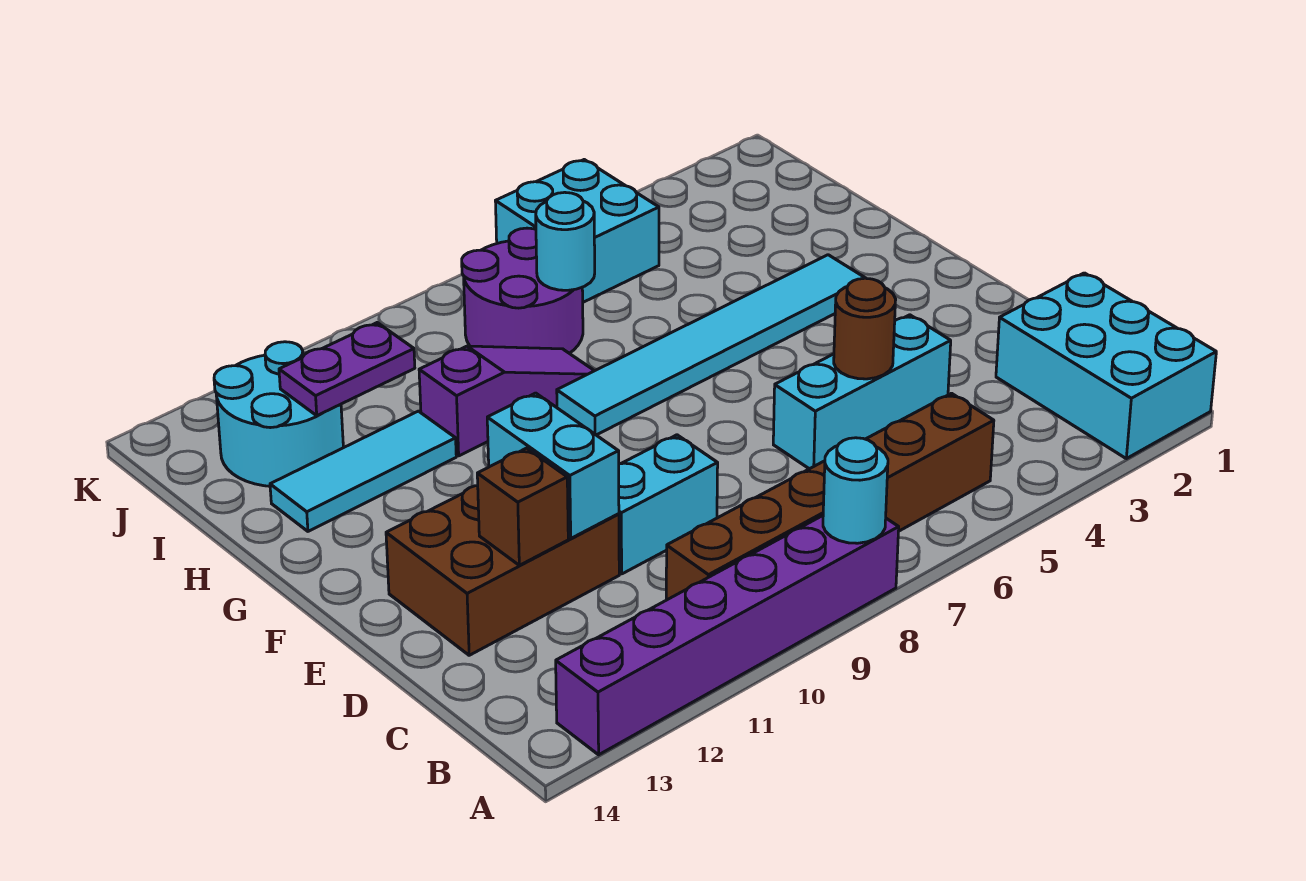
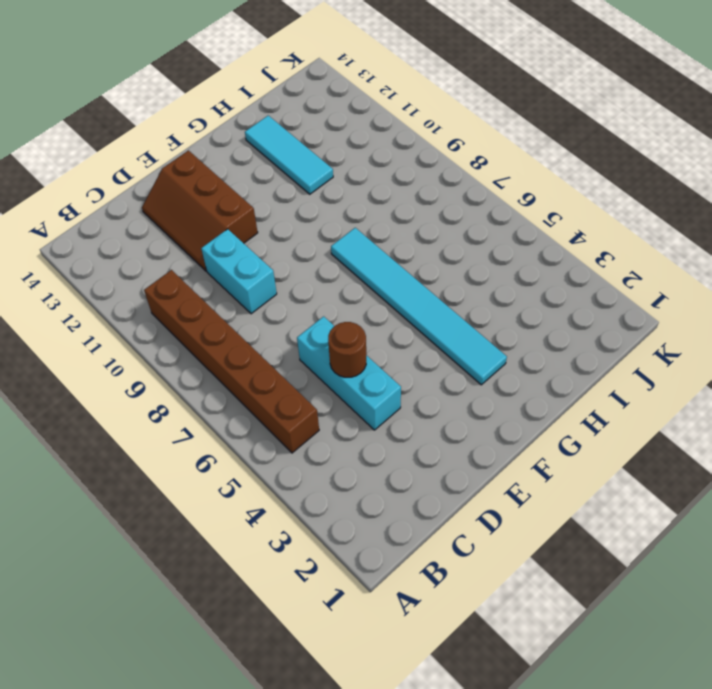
brown 2x3 slope [142,151,258,271] -> brown 2x3 brick [386,486,619,655]
none -> cyan 2x3 brick [996,273,1216,459]
none -> purple 1x6 brick [556,516,899,755]
none -> purple 1x3 slope [419,346,594,456]

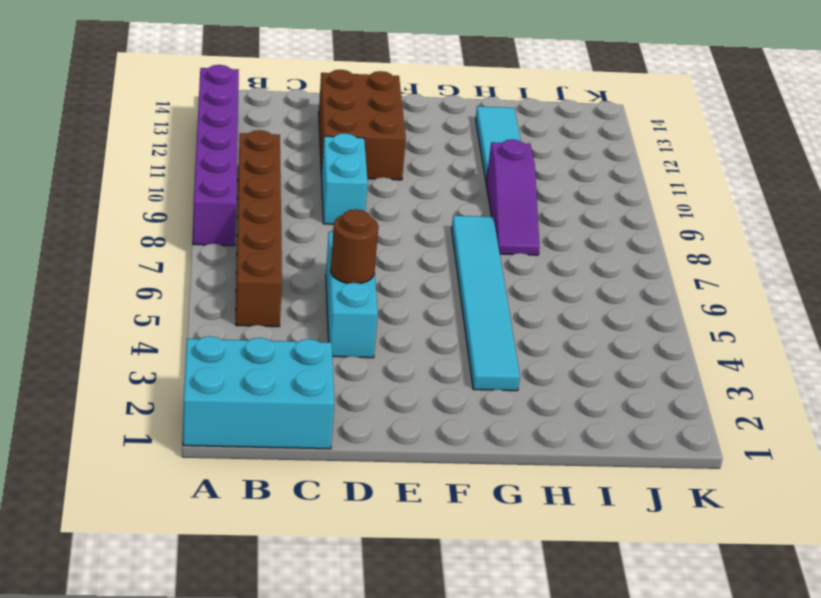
none -> purple 2x2 round brick [462,228,583,353]
none -> cyan 2x2 round brick [214,342,343,486]
none -> cyan 2x2 brick [495,160,659,302]

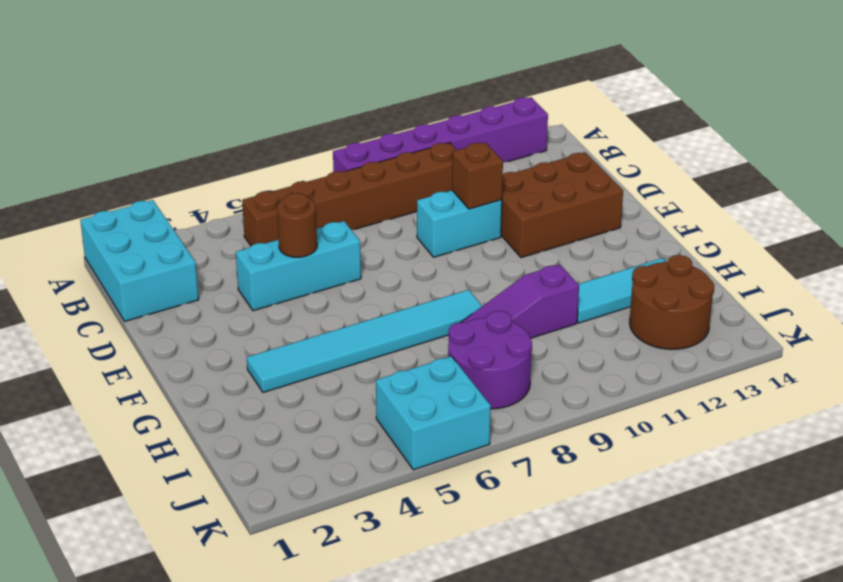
brown 1x1 brick [452,142,503,209] -> brown 1x1 brick moved to [477,448,568,565]
brown 2x2 round brick [630,255,714,349] -> cyan 2x2 round brick [214,342,343,486]
none -> cyan 1x1 round brick [823,438,888,543]
none -> cyan 1x2 brick [487,393,619,538]
none -> cyan 1x1 round brick [536,192,595,290]

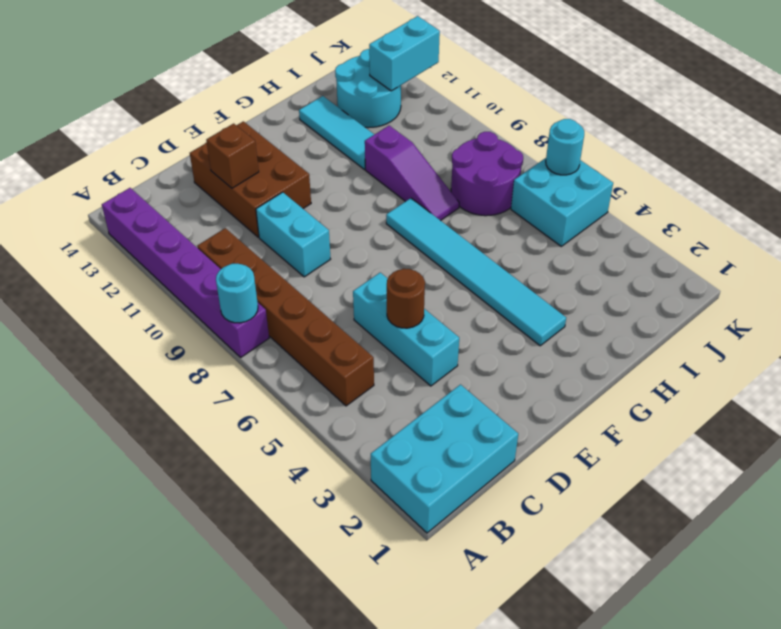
cyan 1x2 brick [369,16,440,91] -> cyan 1x2 brick moved to [487,393,619,538]
cyan 1x1 round brick [546,119,584,175] -> cyan 1x1 round brick moved to [536,192,595,290]
none -> purple 1x2 plate [279,323,415,416]

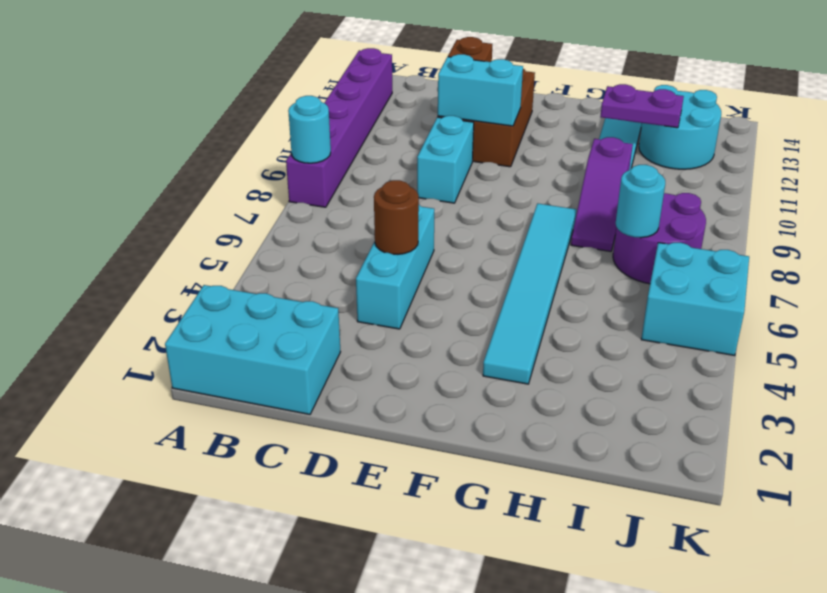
purple 1x2 plate [600,84,684,128] -> purple 1x2 plate turned to [279,323,415,416]
none -> brown 1x6 brick [666,393,994,600]

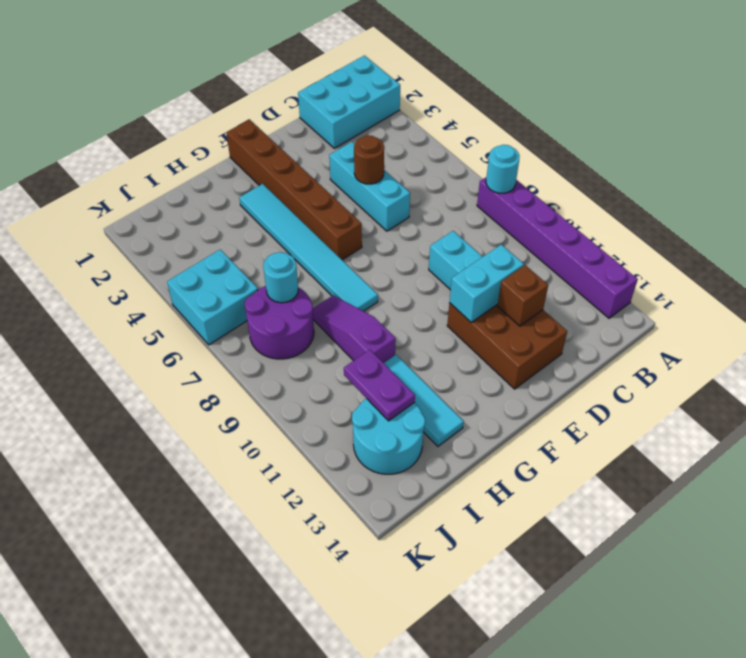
brown 1x6 brick [226,119,362,260] -> brown 1x6 brick moved to [666,393,994,600]

